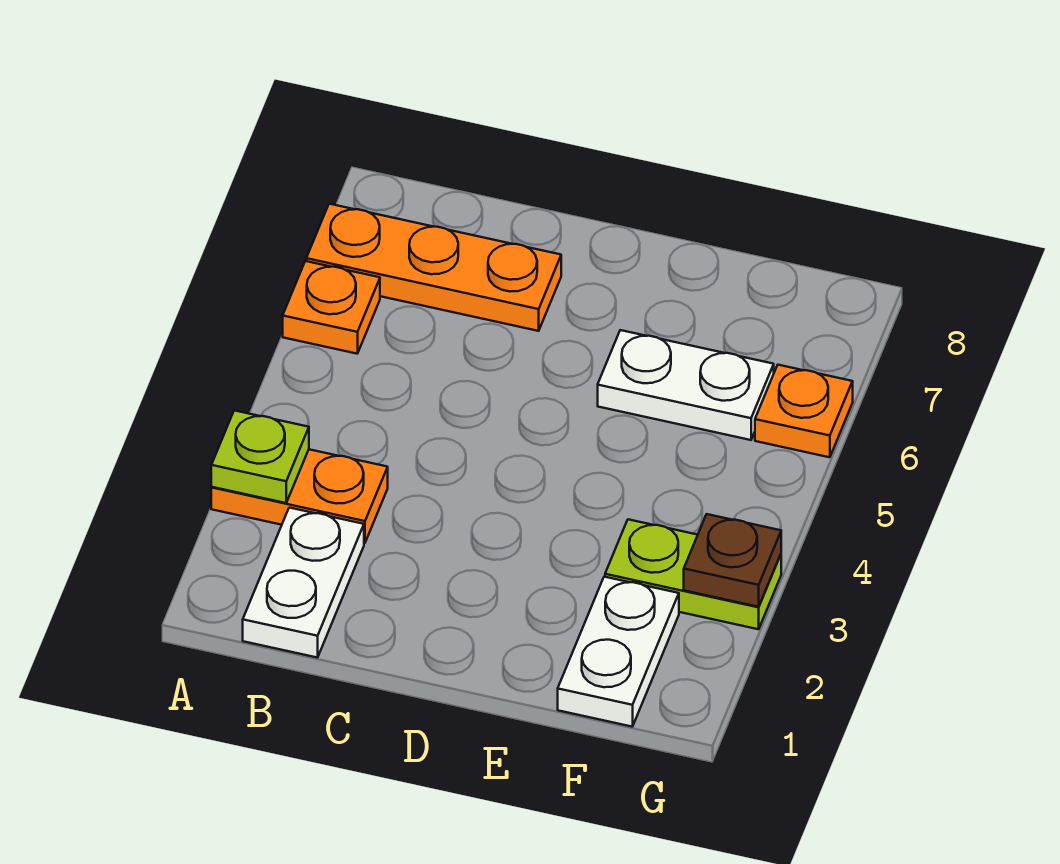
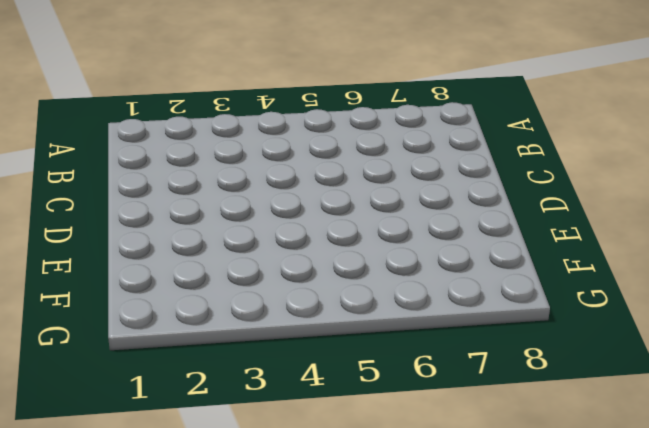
none -> orange 1x2 plate [211,449,388,543]
none -> orange 1x1 plate [283,261,380,354]

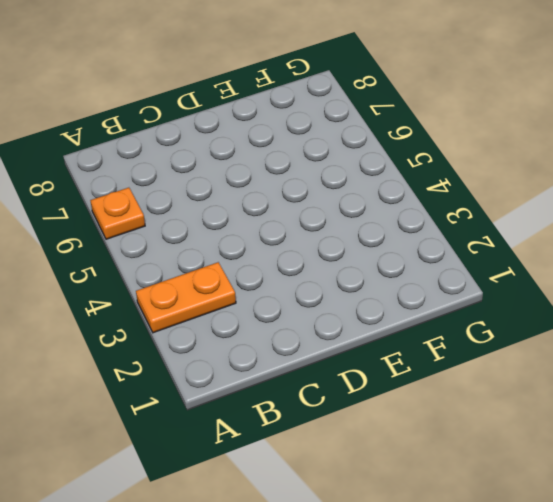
none -> orange 1x3 plate [306,204,561,331]
none -> white 1x2 plate [243,508,364,658]

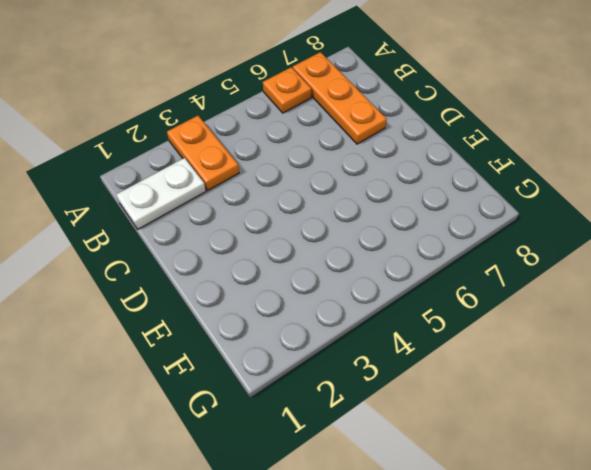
none -> white 1x2 plate [598,330,774,440]
none -> white 1x2 plate [558,577,679,727]

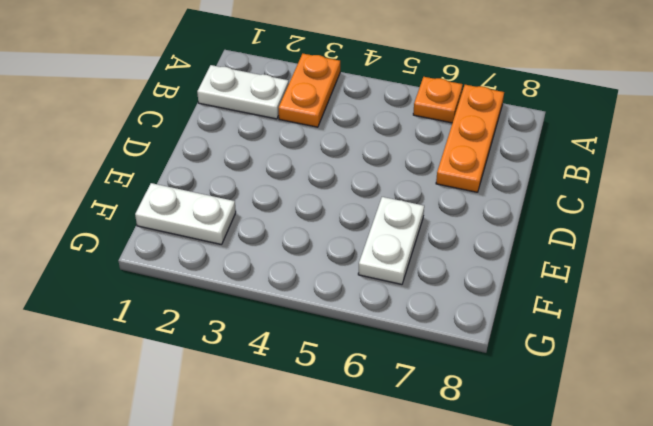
none -> lime 1x2 plate [605,519,781,629]
none -> orange 1x1 plate [755,365,853,457]

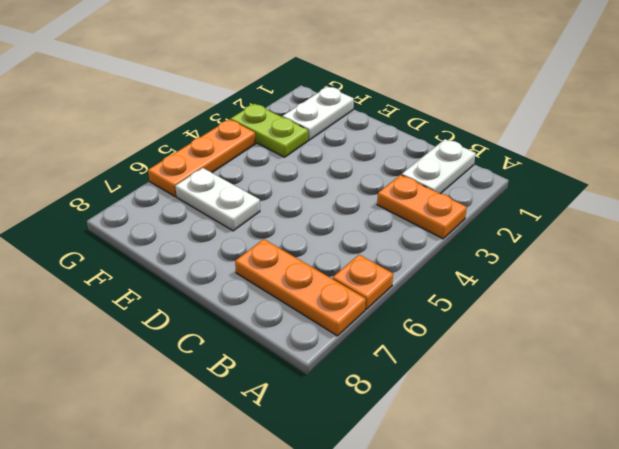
orange 1x3 plate [148,119,256,197] -> orange 1x1 plate [755,365,853,457]
none -> lime 1x1 plate [211,410,309,503]
none -> brown 1x1 plate [684,514,781,607]

